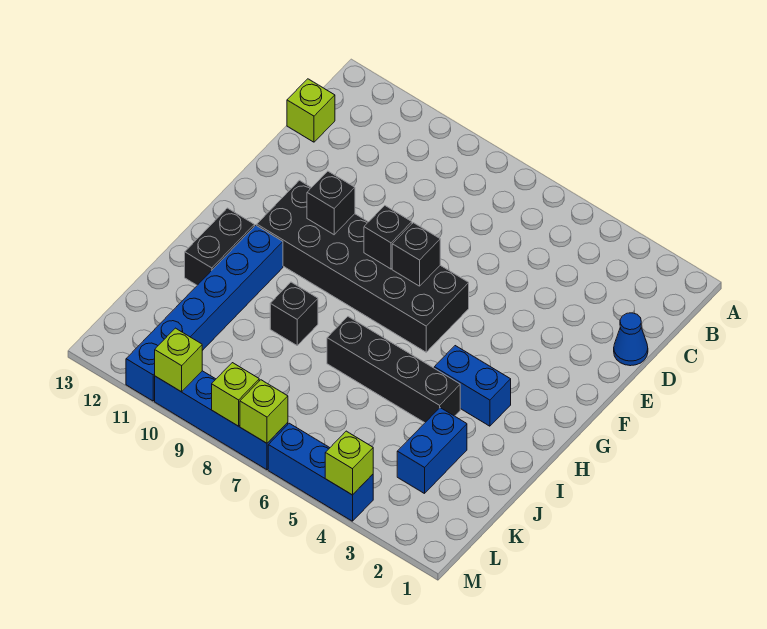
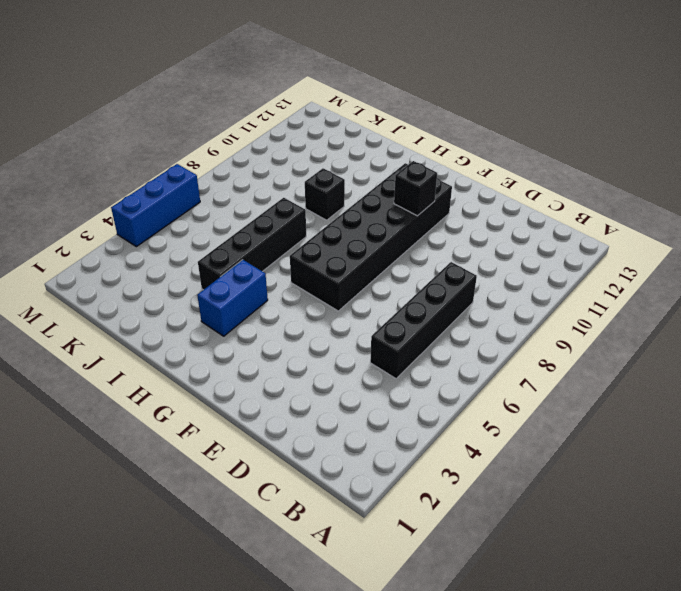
black 1x4 brick [370,262,477,379] -> none
none -> lime 1x1 brick [287,79,335,142]
none -> blue 1x1 cone [614,313,648,366]
none -> blue 1x6 brick [126,225,283,401]

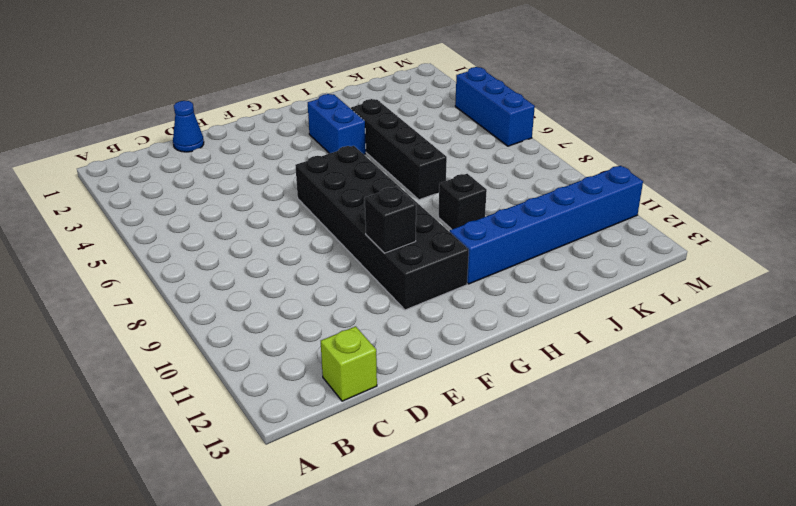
none -> black 1x2 brick [185,208,254,285]
none -> blue 1x2 brick [397,408,467,494]
none -> blue 1x4 brick [155,371,288,470]

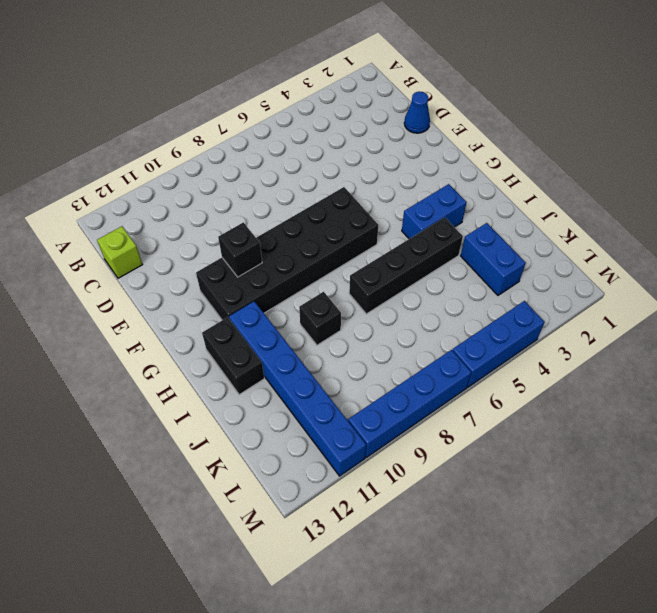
none -> black 1x1 brick [392,223,440,286]
none -> black 1x1 brick [364,206,412,269]
none -> lime 1x1 brick [325,431,373,495]

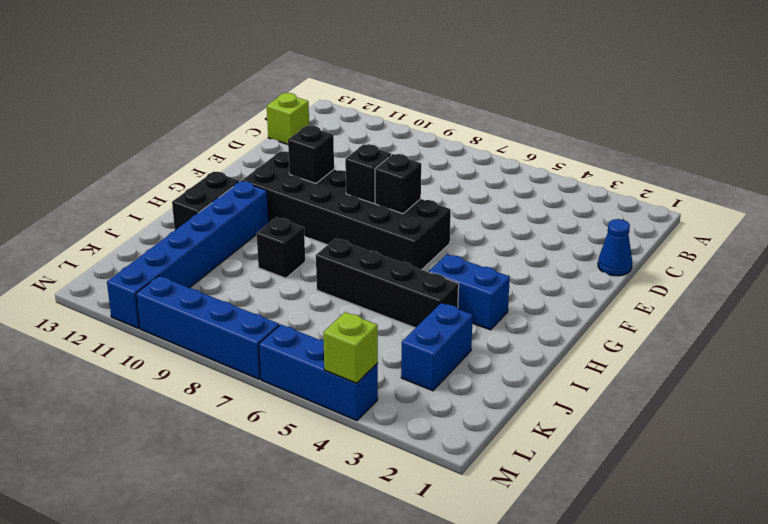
none -> lime 1x1 brick [240,380,288,443]
none -> lime 1x1 brick [212,363,259,426]
none -> lime 1x1 brick [155,328,202,392]

